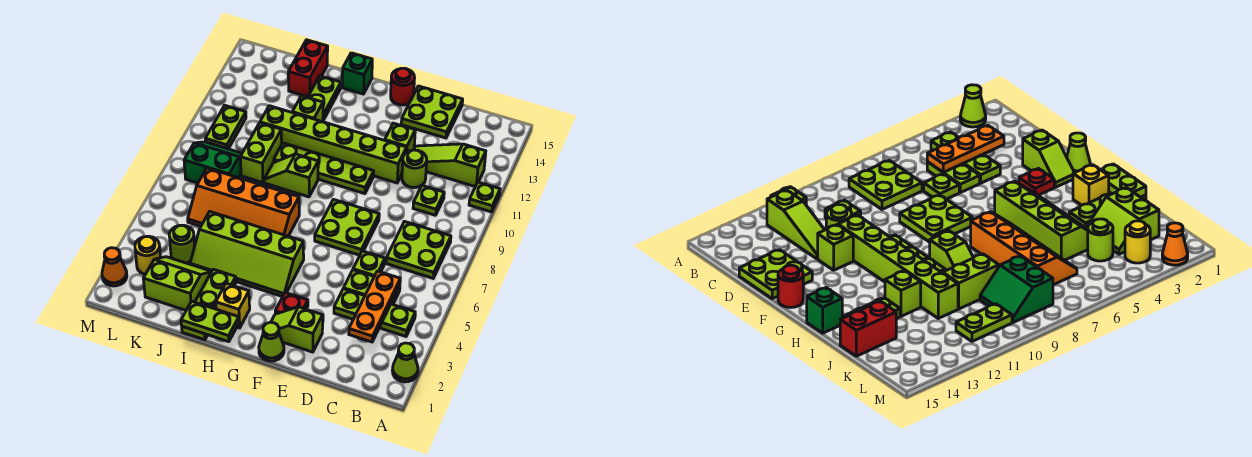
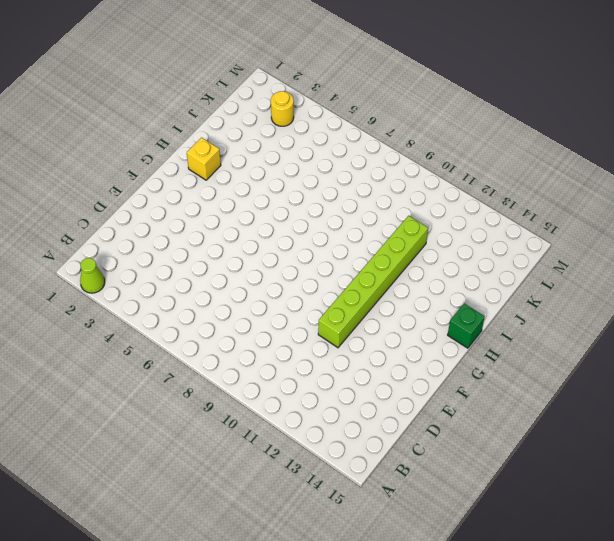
none -> lime 1x1 plate [469,182,500,212]
none -> lime 1x3 plate [334,289,415,336]
none -> lime 2x2 plate [386,221,451,278]
none -> lime 1x3 slope [414,144,486,186]

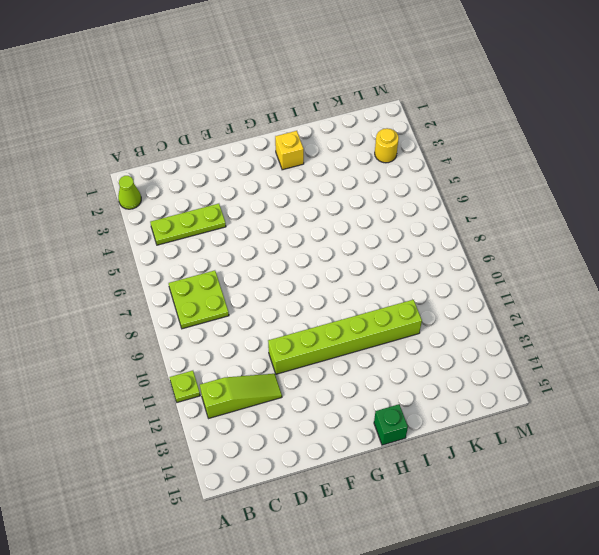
none -> lime 1x2 plate [344,270,400,305]
none -> lime 1x1 plate [413,186,444,215]
none -> lime 1x1 plate [353,251,385,276]
none -> lime 1x1 round brick [402,150,427,188]

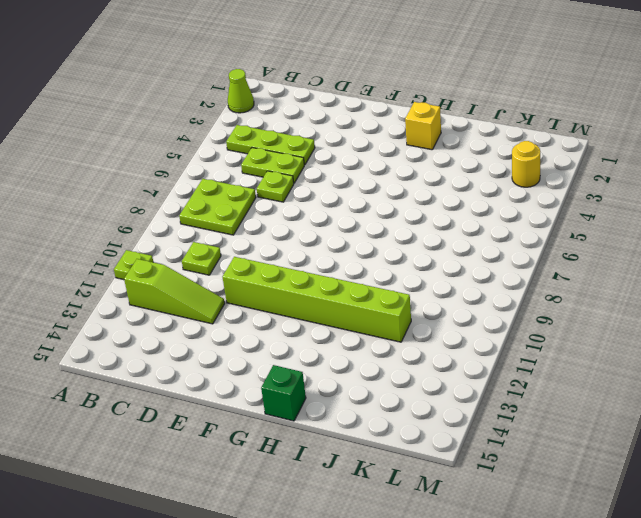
none -> lime 1x1 round brick [402,150,427,188]
none -> lime 2x2 plate [401,86,463,138]
none -> lime 1x2 slope [271,307,323,352]
none -> lime 2x2 plate [315,200,379,255]

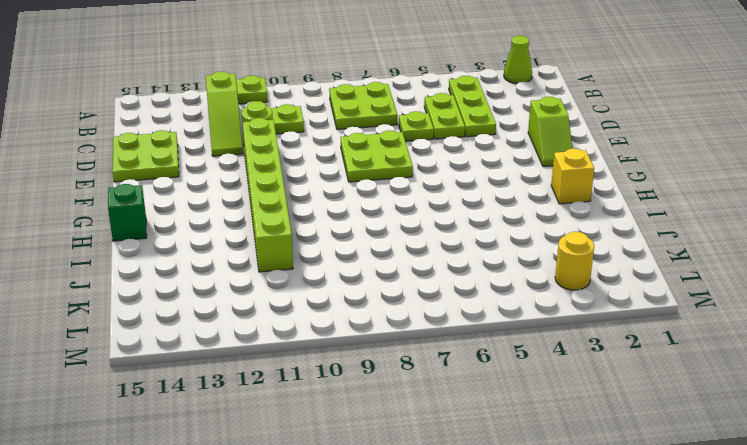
none -> lime 1x1 brick [385,123,415,152]
none -> lime 1x1 cone [259,322,284,361]
none -> red 1x1 plate [275,293,308,314]
none -> lime 1x4 plate [274,143,374,194]

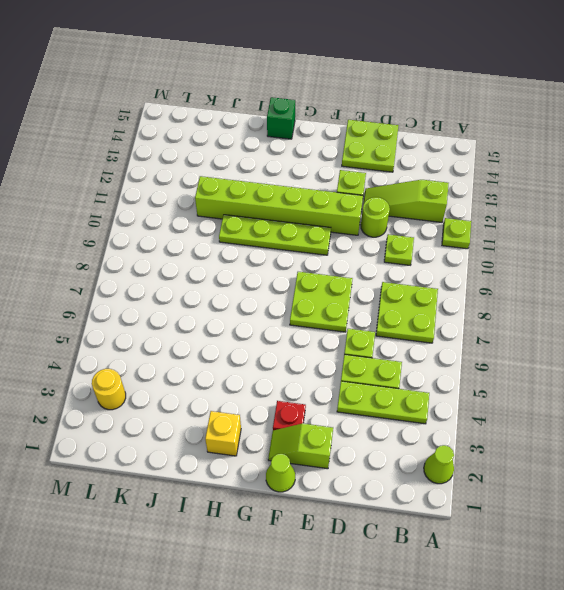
none -> red 1x1 round brick [391,68,415,105]
none -> lime 2x4 slope [190,212,304,297]
none -> orange 2x4 slope [188,168,299,236]
none -> lime 1x2 slope [264,154,318,197]

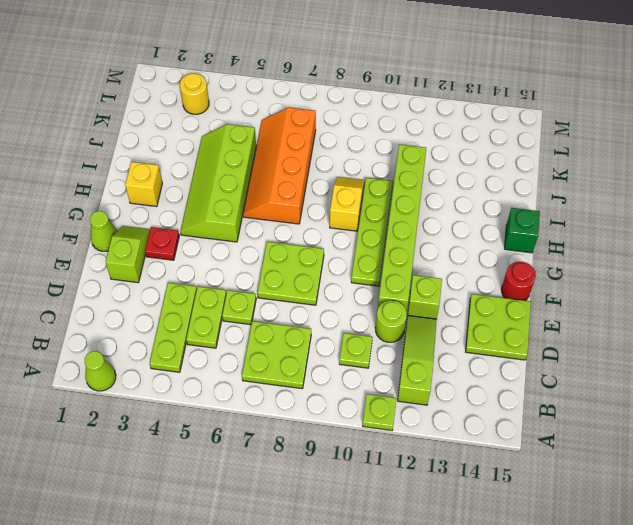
yellow 1x2 slope [330,177,364,231] -> lime 1x2 slope [264,154,318,197]
none -> lime 1x3 plate [182,269,236,340]
none -> lime 1x1 brick [292,96,323,122]
none -> lime 1x2 plate [308,76,341,120]
none -> lime 2x2 slope [143,257,211,310]

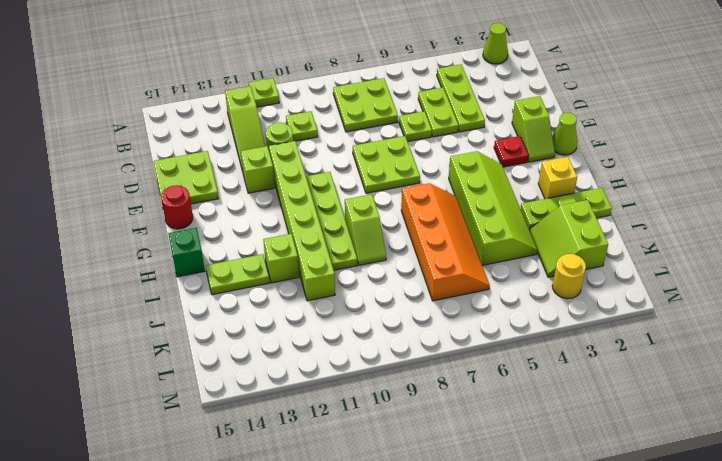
none -> lime 1x2 brick [240,123,282,183]
none -> red 1x2 brick [288,40,328,97]
none -> lime 1x1 round brick [169,225,195,263]
none -> green 2x2 slope [184,142,242,183]

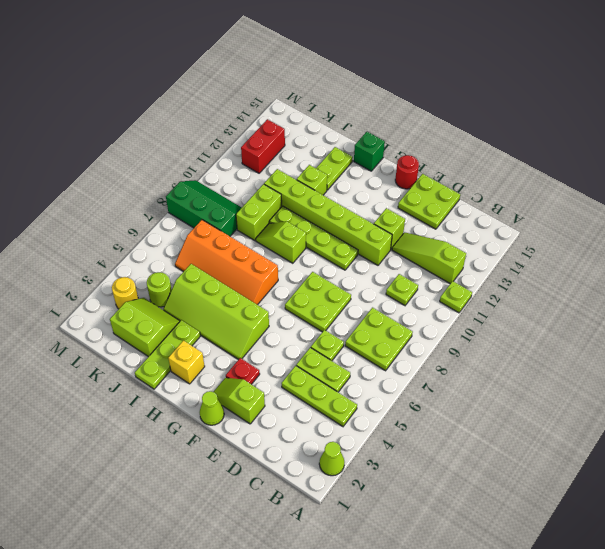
green 2x3 slope [166,180,242,236] -> green 2x2 slope [184,142,242,183]
red 1x2 brick [241,119,285,173] -> red 1x2 brick moved to [288,40,328,97]
none -> lime 1x1 round brick [402,150,427,188]
none -> lime 1x2 plate [205,106,246,149]
none -> orange 1x1 cone [102,248,127,286]
none -> orange 1x3 plate [349,271,400,342]

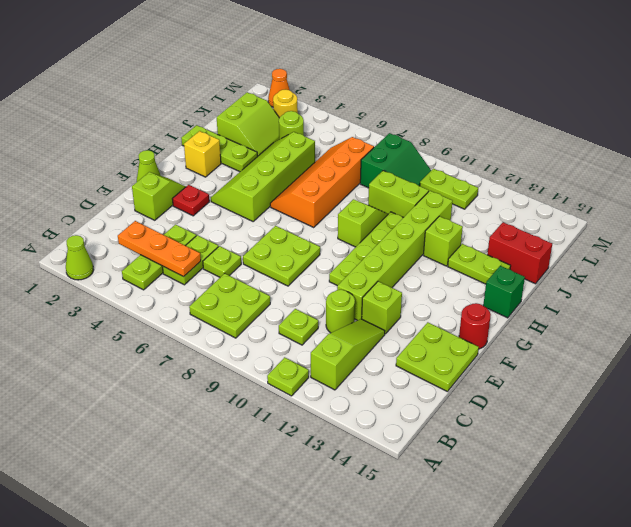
none -> lime 1x2 plate [181,301,239,342]

